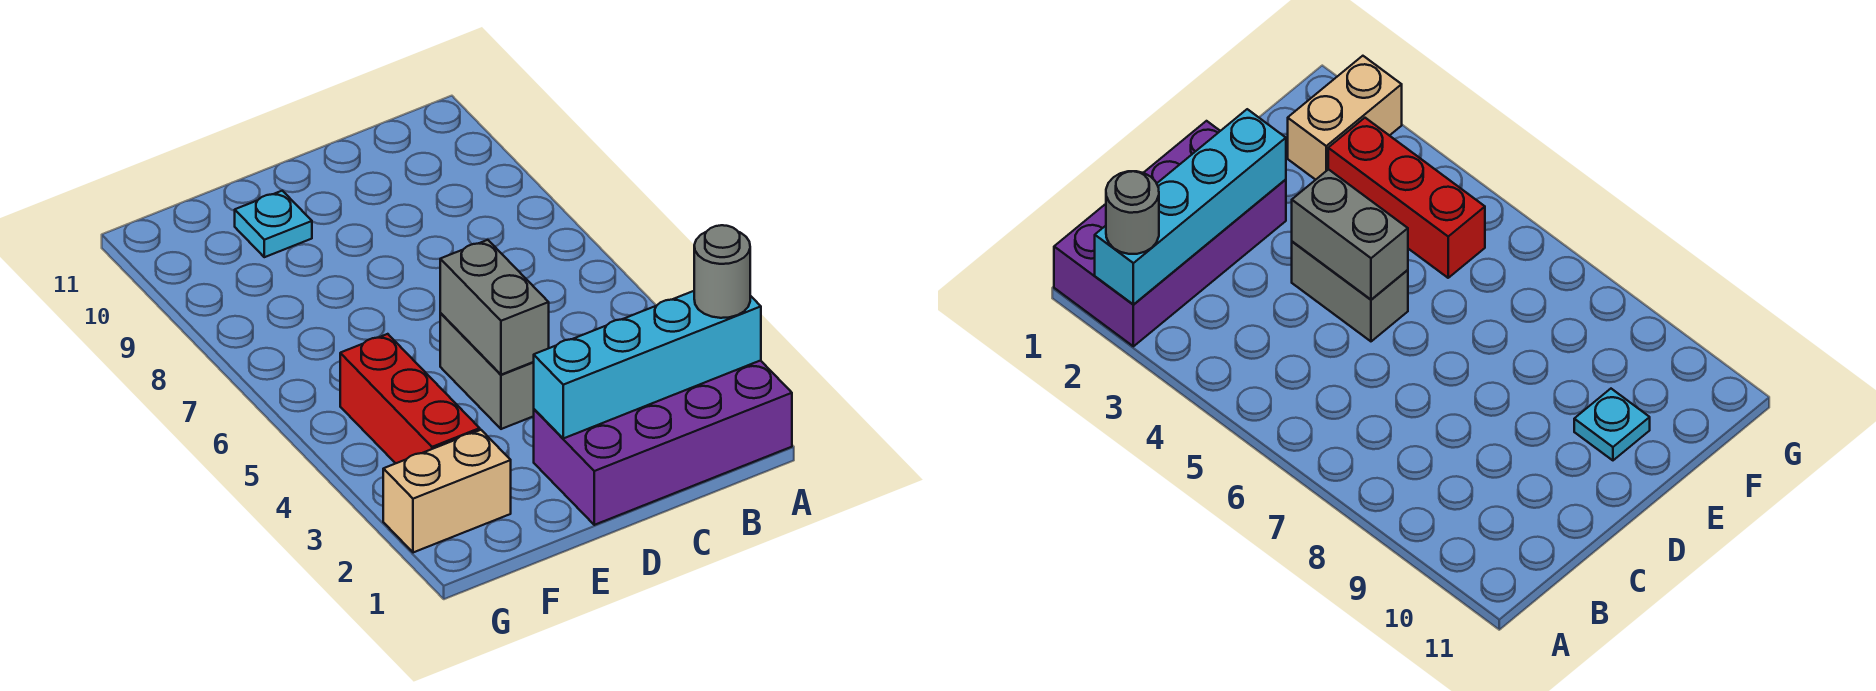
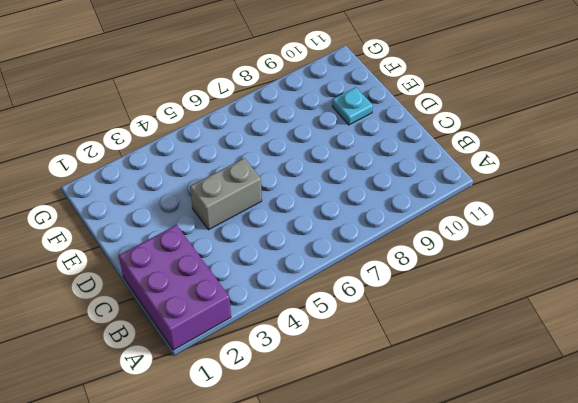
purple 2x3 brick [119,225,231,350] -> purple 2x4 brick [534,360,792,525]
none -> tan 1x2 brick [383,430,511,553]
none -> red 1x3 brick [340,334,480,463]

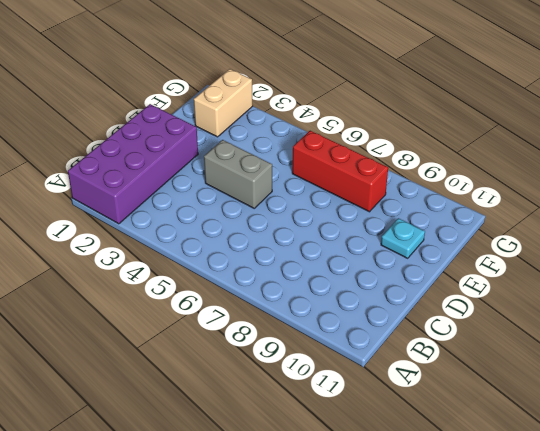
red 1x3 brick [292,131,388,212] -> red 1x3 brick moved to [340,334,480,463]
none -> cyan 1x4 brick [534,291,761,438]
none -> grey 1x2 brick [440,240,549,375]

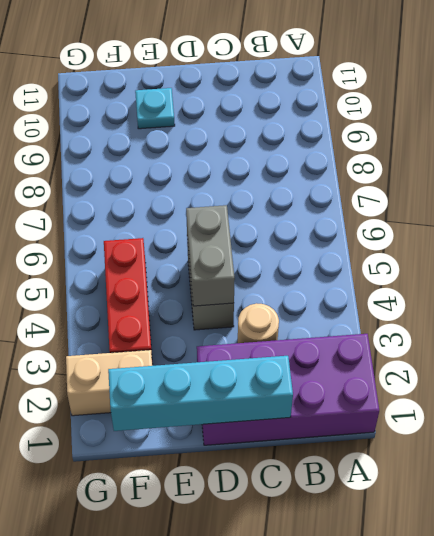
cyan 1x4 brick [108,356,293,431] -> cyan 1x4 brick moved to [534,291,761,438]
tan 1x1 round brick [238,303,279,343] -> none
none -> grey 1x1 round brick [694,225,750,318]

